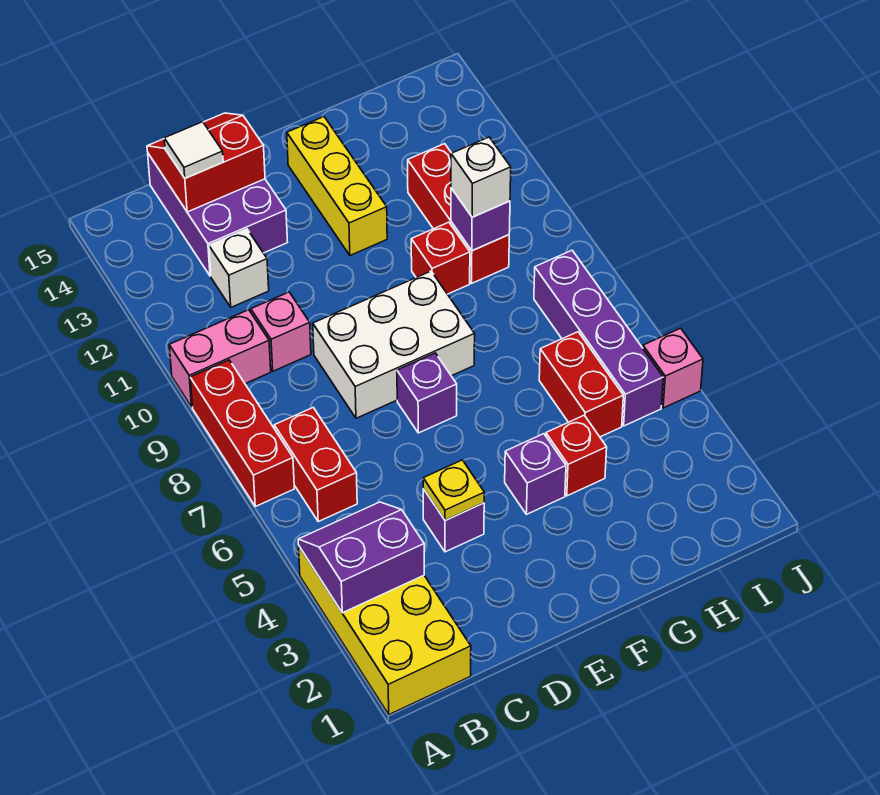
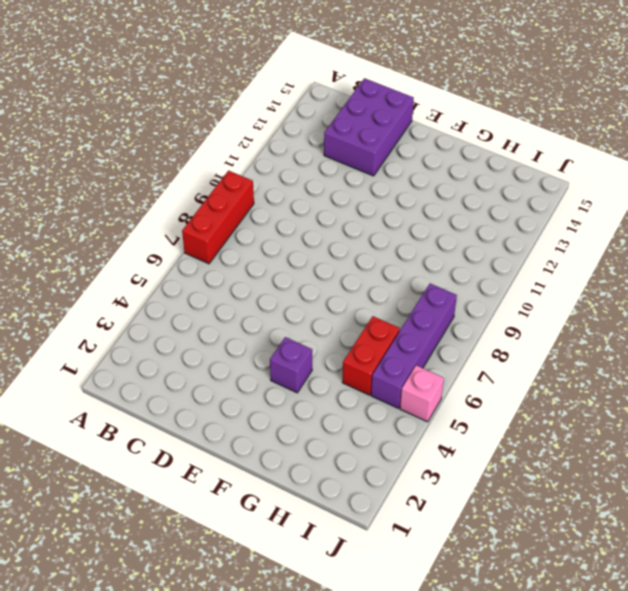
none -> yellow 2x4 brick [299,547,471,715]
none -> pink 1x2 brick [169,310,271,407]
none -> red 1x2 brick [274,408,357,522]

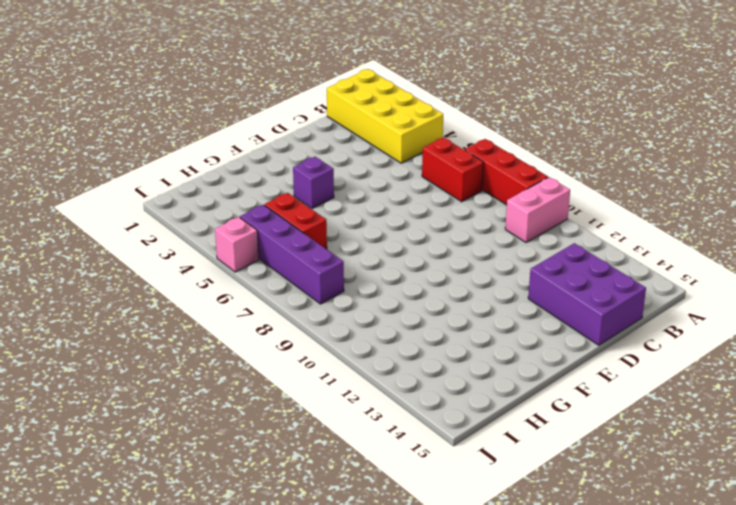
none -> pink 1x1 brick [251,292,311,371]
none -> white 1x1 brick [209,229,269,307]
none -> purple 1x1 brick [423,489,484,552]

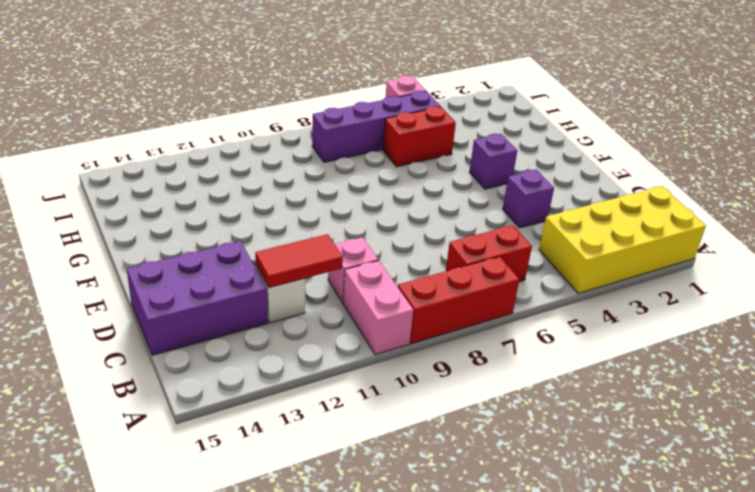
red 1x2 tile [255,234,343,288] -> none
none -> white 2x3 brick [313,271,475,418]
none -> purple 1x1 brick [397,353,457,433]
none -> yellow 1x3 brick [287,117,387,255]

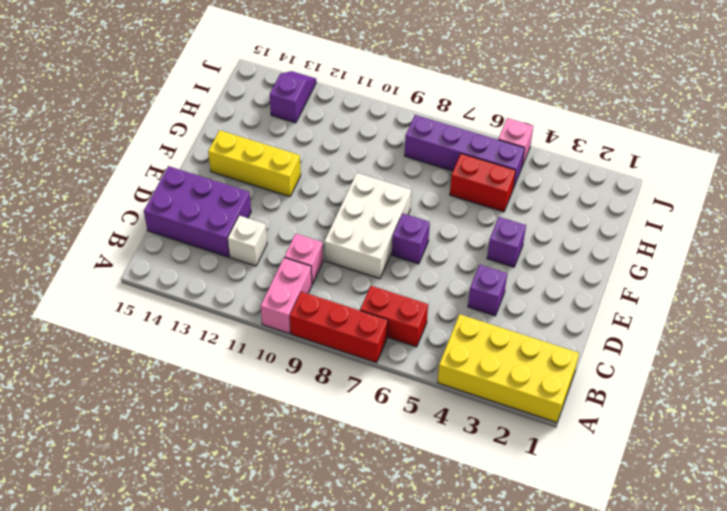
purple 1x2 slope [270,71,316,123] -> none
none -> red 1x1 brick [546,415,607,496]
none -> red 1x1 brick [411,222,470,294]
none -> red 1x3 brick [408,144,509,283]

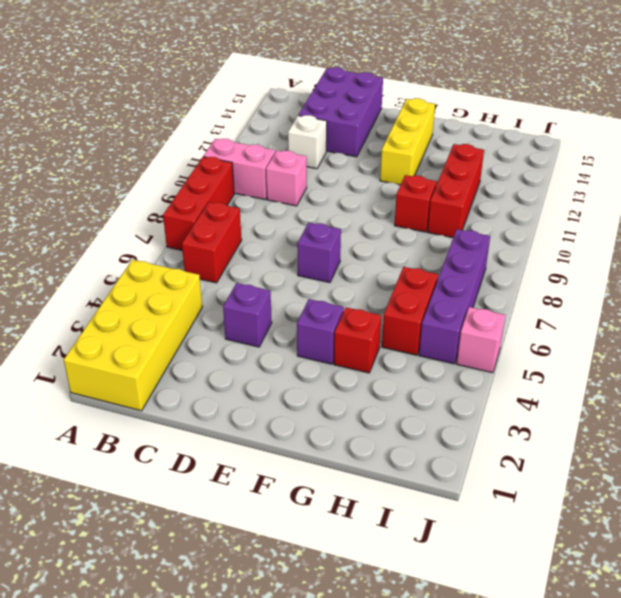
none -> white 2x3 brick [313,271,475,418]
none -> purple 2x2 slope [298,502,424,613]
none -> red 2x2 slope [147,113,265,212]

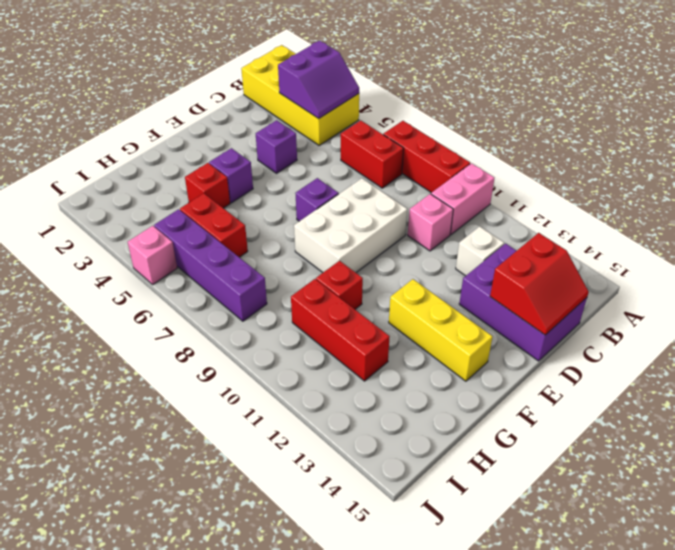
none -> yellow 1x1 plate [423,460,484,520]
none -> purple 1x1 brick [451,188,510,251]
none -> white 1x1 tile [164,122,223,178]

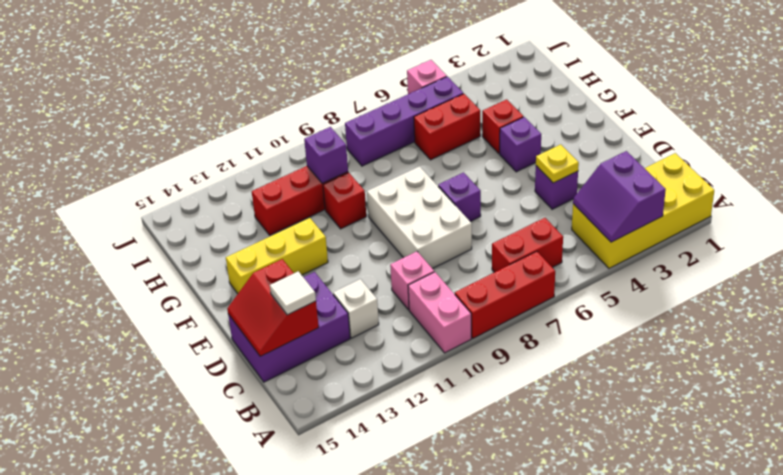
none -> white 1x1 brick [451,137,511,217]

